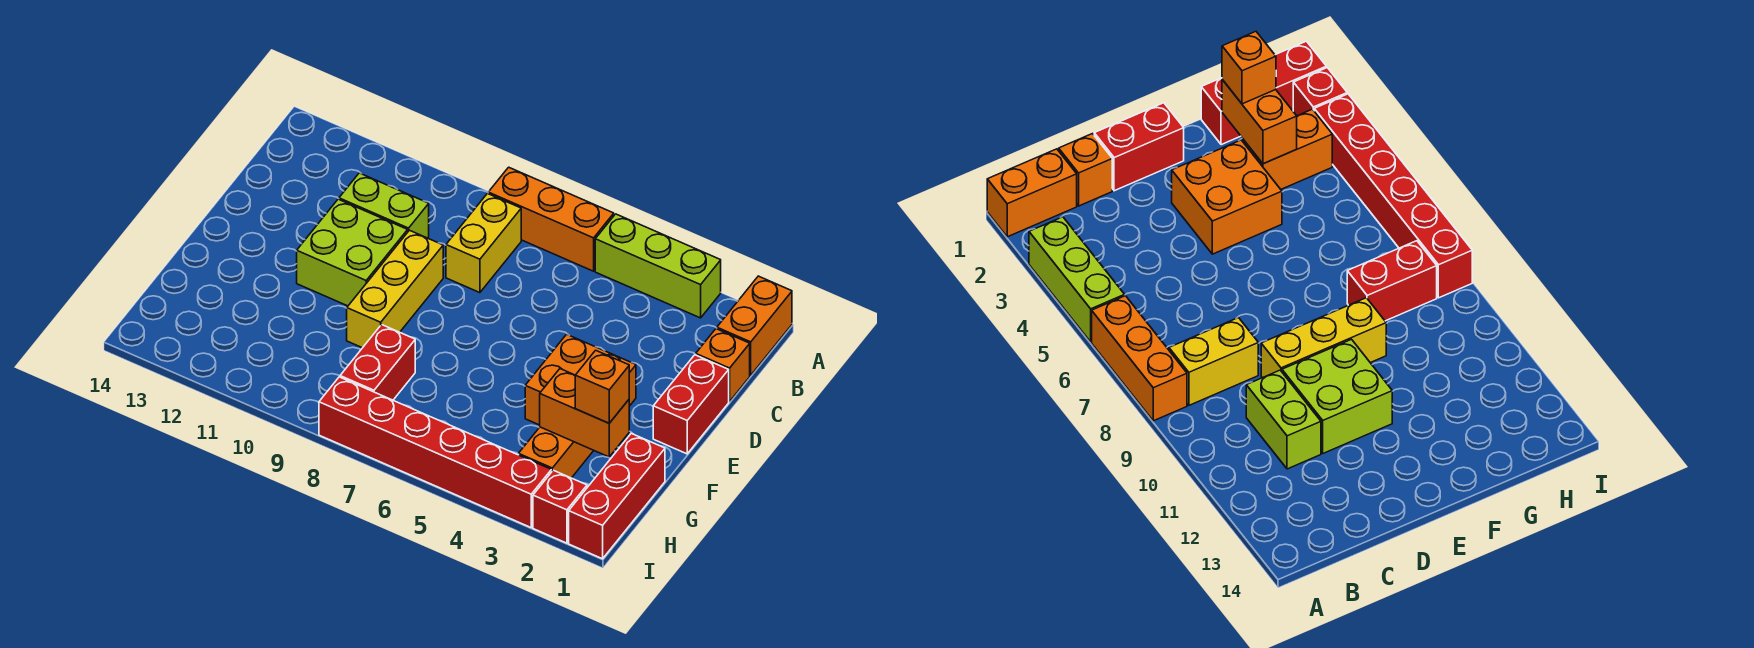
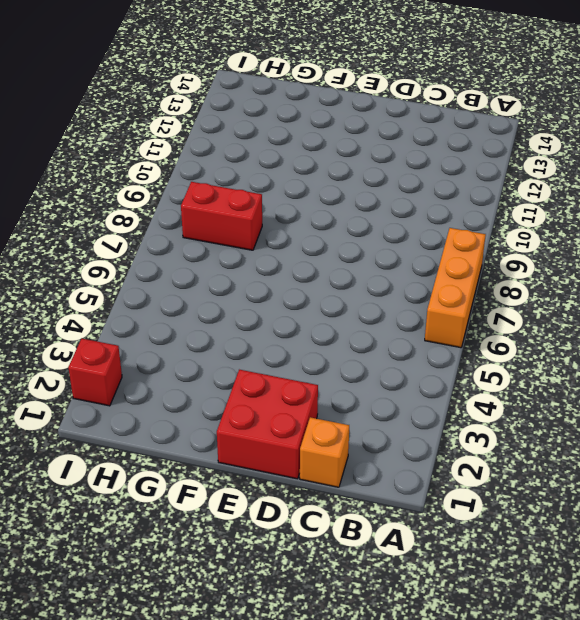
red 2x2 brick [217,370,318,479] -> red 1x2 brick [653,355,729,454]
none -> orange 1x2 brick [717,276,792,375]
none -> lime 1x3 brick [595,214,721,318]
none -> yellow 1x2 brick [446,194,521,293]

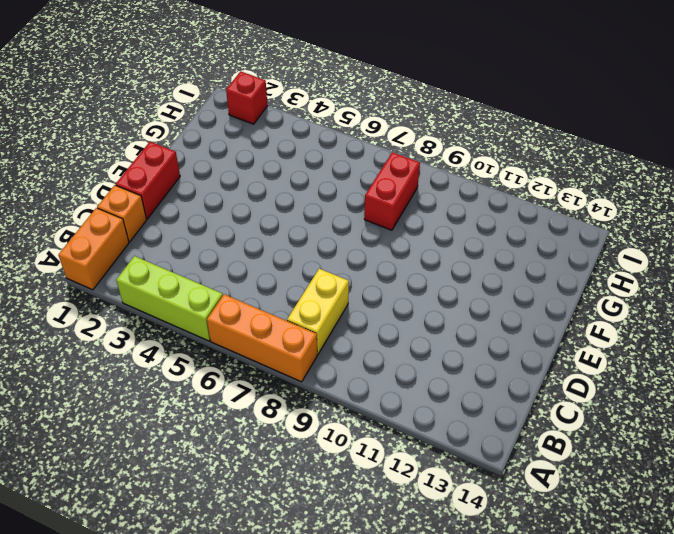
none -> lime 1x2 brick [339,173,429,238]
none -> yellow 1x3 brick [347,230,443,348]
none -> lime 2x2 brick [297,199,408,306]

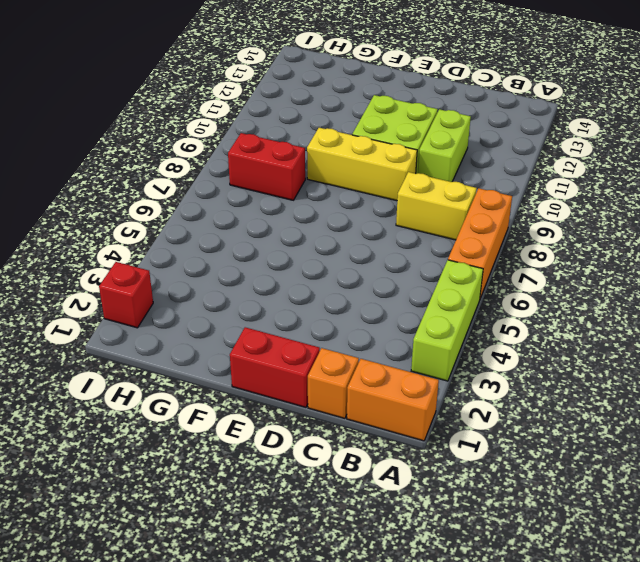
none -> orange 2x2 brick [525,334,636,425]
none -> red 1x3 brick [569,433,665,559]
none -> orange 1x2 brick [519,427,594,478]

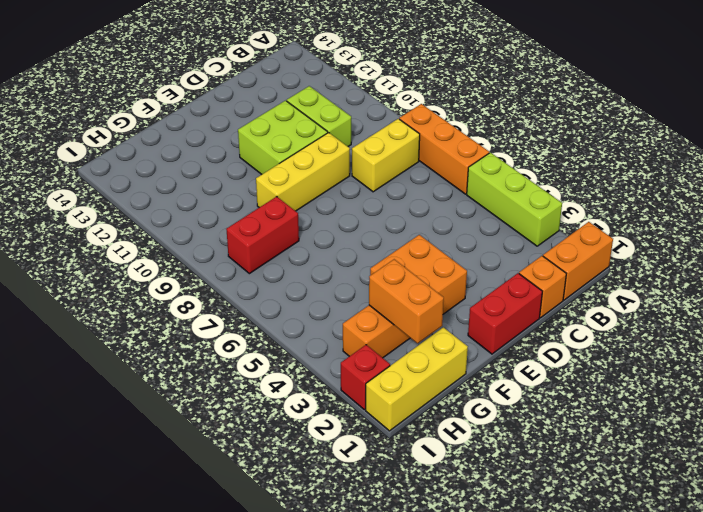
yellow 1x3 brick [366,327,468,431] -> red 1x3 brick [569,433,665,559]
none -> red 1x6 brick [319,377,551,527]
none -> orange 1x1 brick [575,350,629,423]

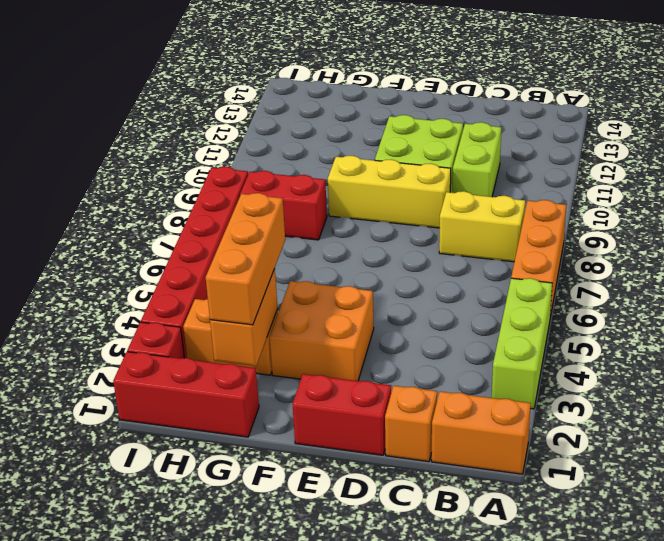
orange 1x3 brick [206,193,285,325] -> orange 1x1 brick [575,350,629,423]

